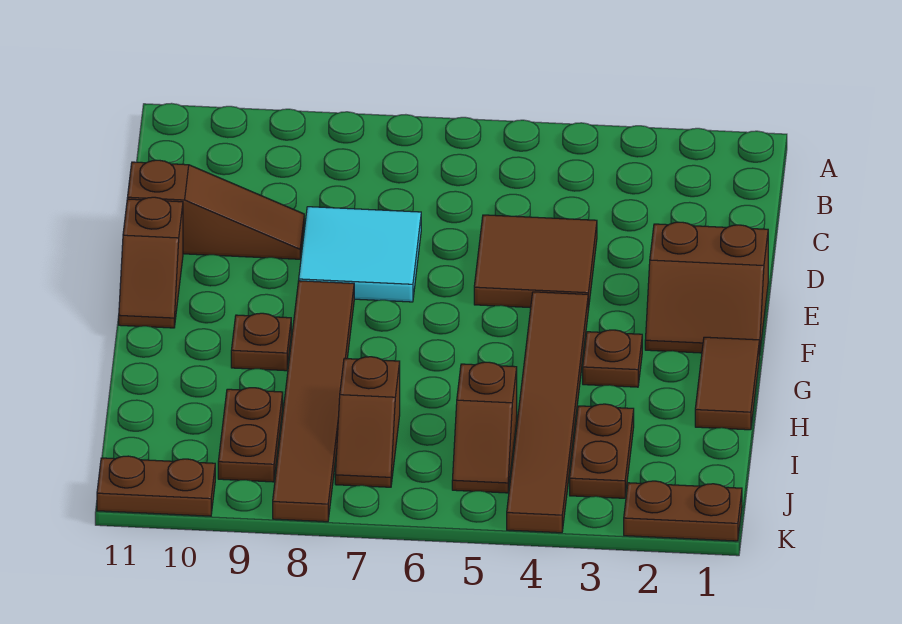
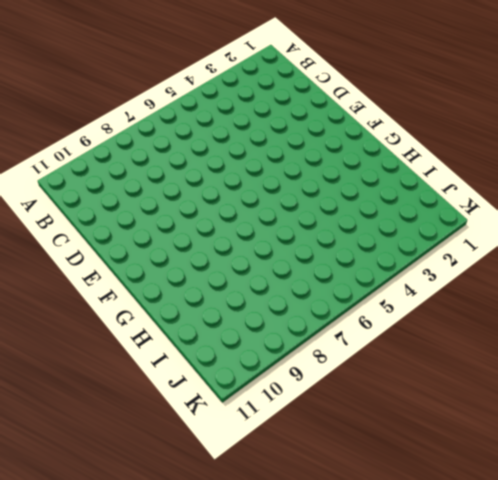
none -> brown 2x2 tile [474,215,597,310]
none -> cyan 2x2 tile [299,207,421,302]
none -> brown 1x3 slope [127,160,304,259]

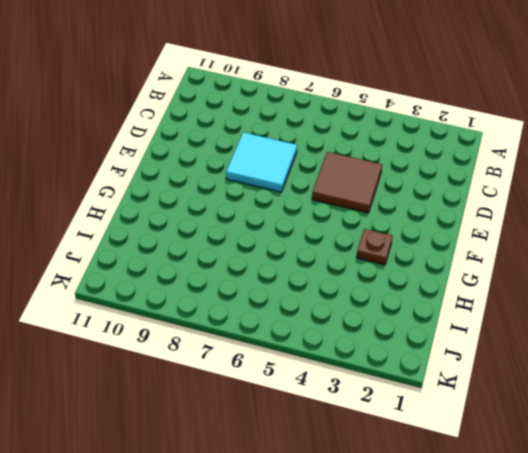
none -> brown 1x3 slope [127,160,304,259]
none -> brown 2x2 slope [645,222,768,355]
none -> brown 1x2 slope [119,197,183,328]

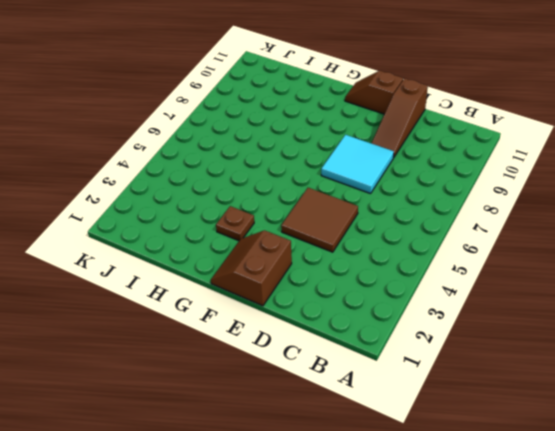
none -> brown 1x6 tile [507,292,588,533]
none -> brown 1x6 tile [273,281,354,522]
none -> brown 1x2 tile [695,337,759,430]

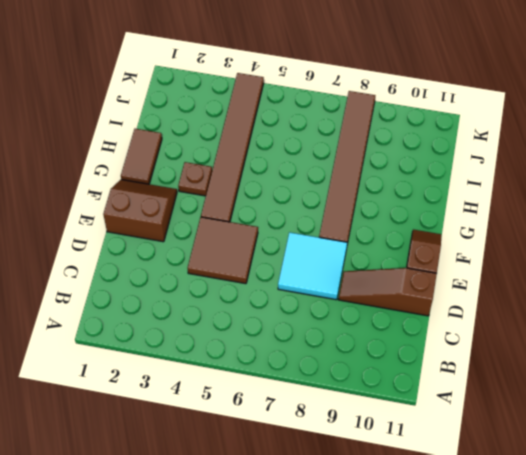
none -> brown 1x1 plate [231,313,291,371]
none -> brown 1x2 plate [570,404,634,498]
none -> brown 1x2 slope [452,362,517,493]

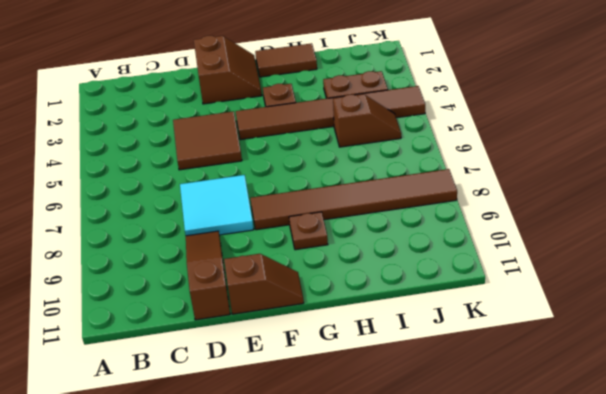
none -> brown 1x2 slope [335,357,400,487]
none -> brown 1x2 plate [218,388,283,482]
none -> brown 1x2 plate [624,481,742,541]

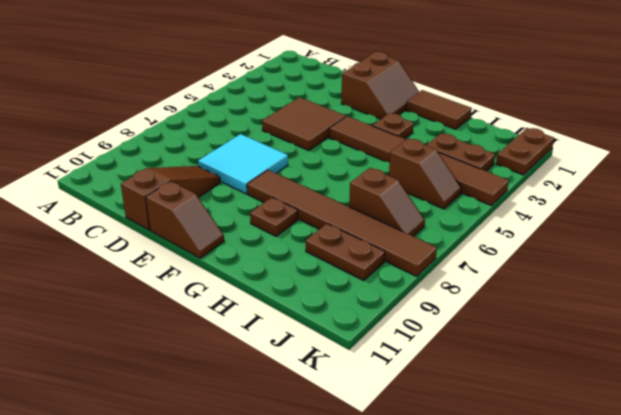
none -> brown 1x2 plate [97,456,215,516]

